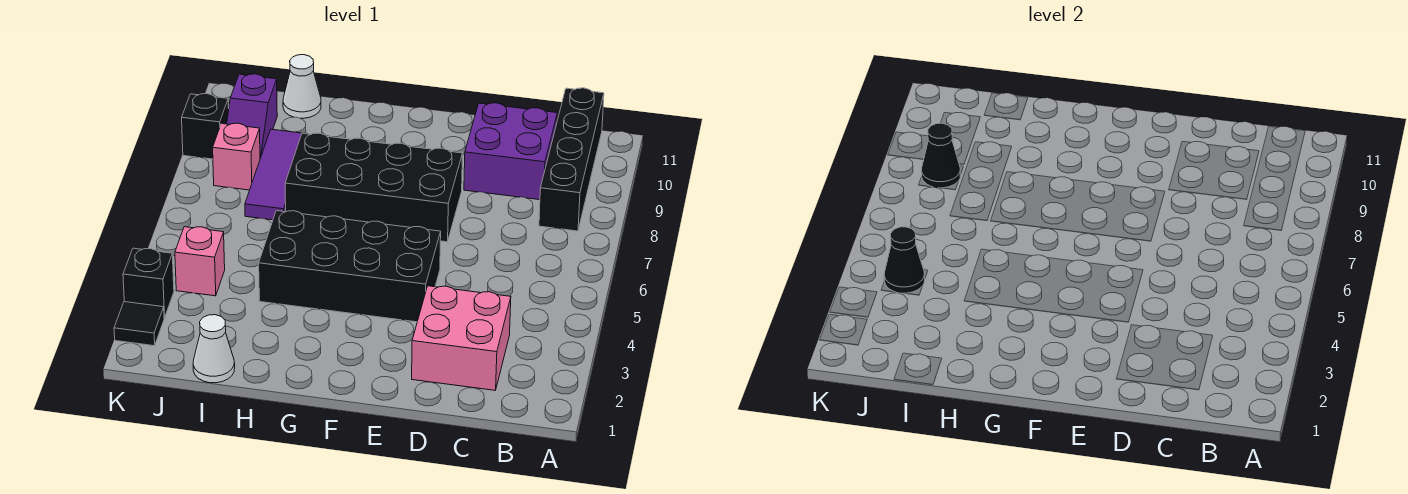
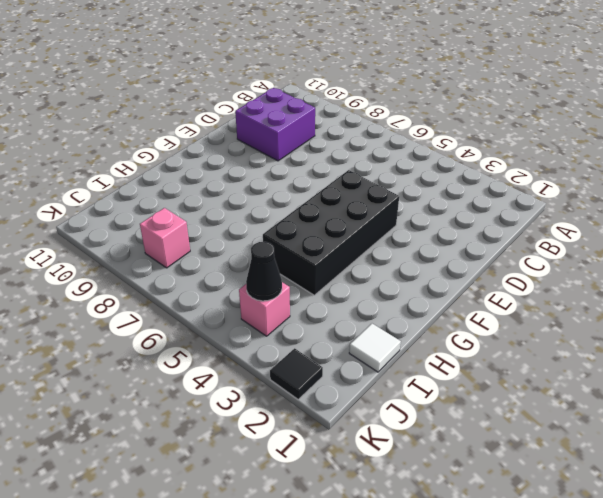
white 1x1 tile [349,324,401,372] -> white 1x1 cone [193,315,235,383]
none -> black 1x4 brick [539,88,604,231]
none -> pink 2x2 brick [412,286,511,390]
none -> black 2x4 brick [285,133,463,242]

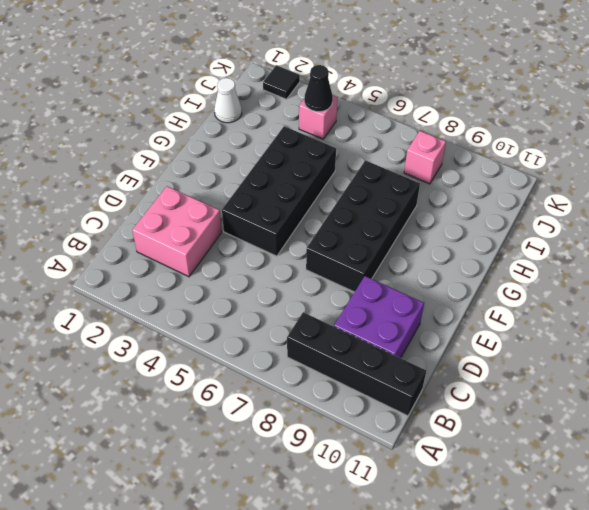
none -> purple 1x3 tile [245,129,305,220]
none -> white 1x1 cone [283,55,321,118]
none -> purple 1x2 slope [227,74,277,158]

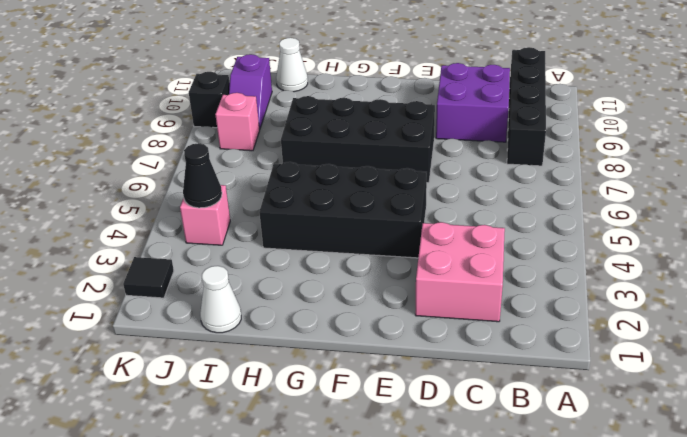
none -> purple 1x3 tile [245,129,305,220]
none -> black 1x1 brick [123,248,174,318]
none -> black 1x1 cone [921,123,960,188]

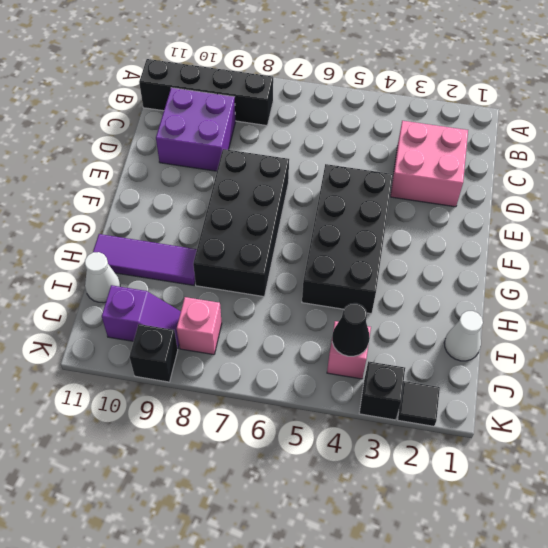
purple 1x3 tile [93,234,197,285] -> purple 1x3 tile moved to [245,129,305,220]
none -> black 1x1 cone [921,123,960,188]

